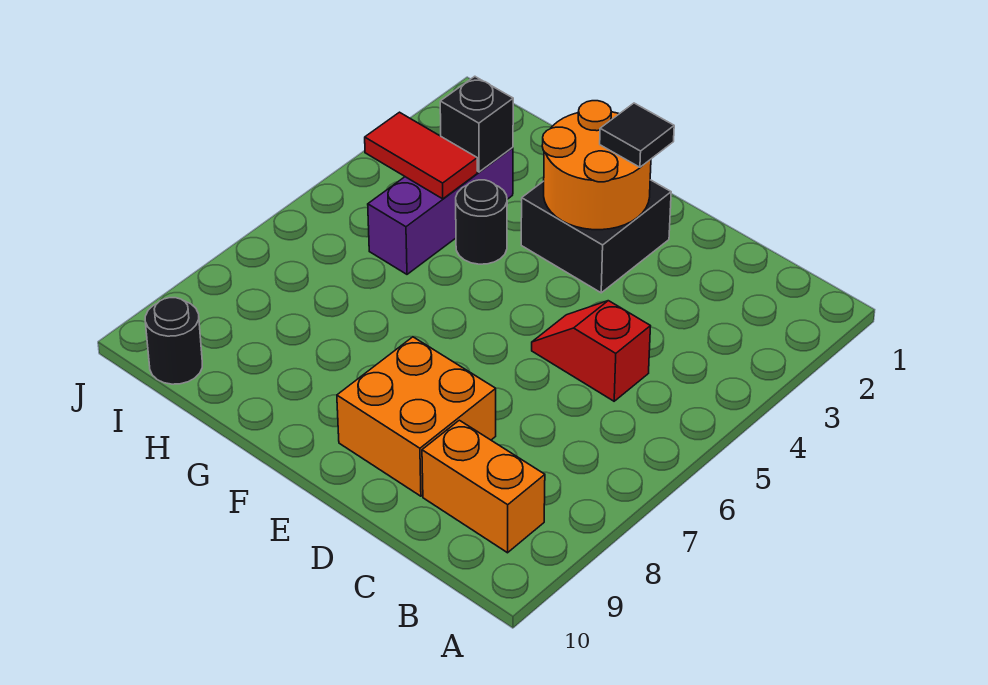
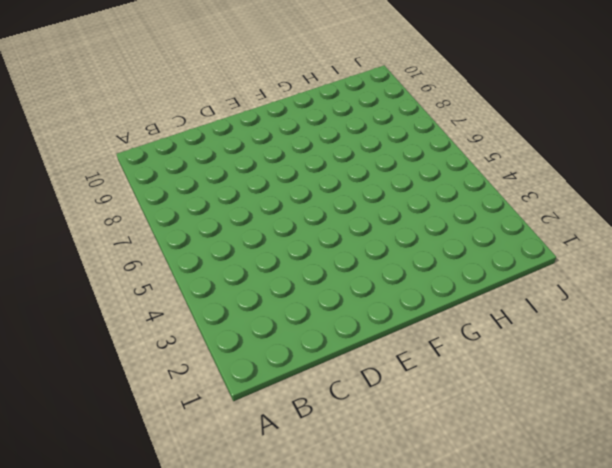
none -> orange 1x2 brick [422,420,545,553]
none -> red 1x2 slope [532,301,650,401]

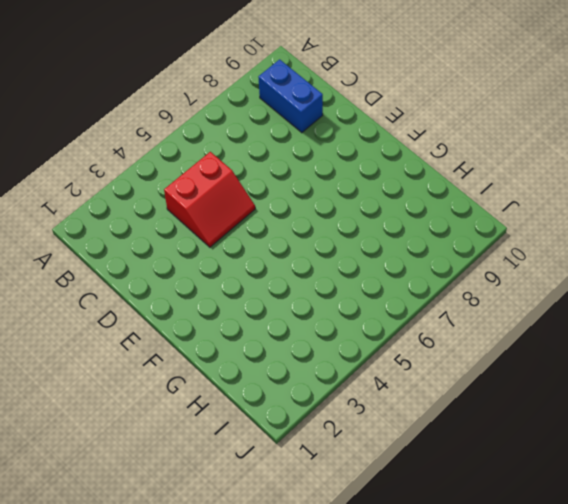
blue 1x2 brick [258,59,323,133] -> orange 1x2 brick [422,420,545,553]
red 2x2 slope [164,152,255,247] -> red 1x2 slope [532,301,650,401]
none -> orange 2x2 brick [337,337,496,496]
none -> black 2x2 brick [521,180,671,293]

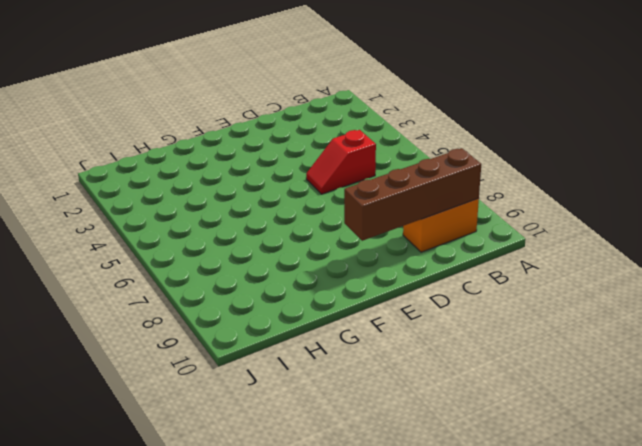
brown 1x4 brick [344,148,481,241] -> none
none -> orange 2x2 brick [337,337,496,496]
none -> black 2x2 brick [521,180,671,293]

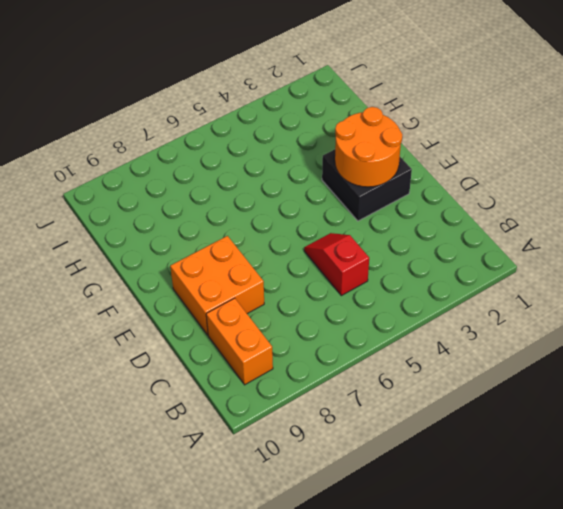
none -> black 1x1 round brick [456,180,507,264]
none -> purple 1x3 brick [368,147,513,274]

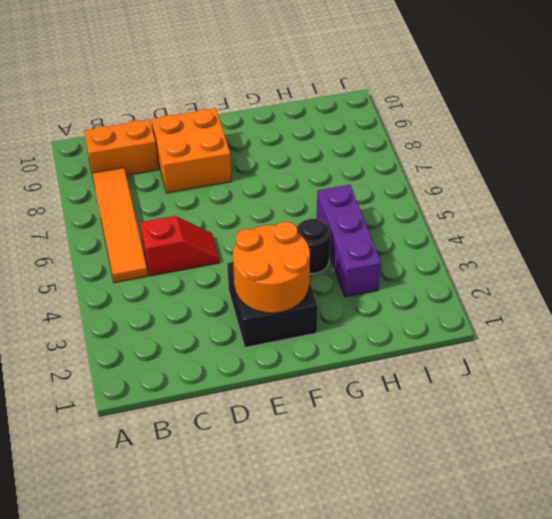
orange 1x4 tile [92,168,148,283] -> none
none -> black 1x1 round brick [145,298,202,384]
none -> black 1x1 brick [440,76,513,172]

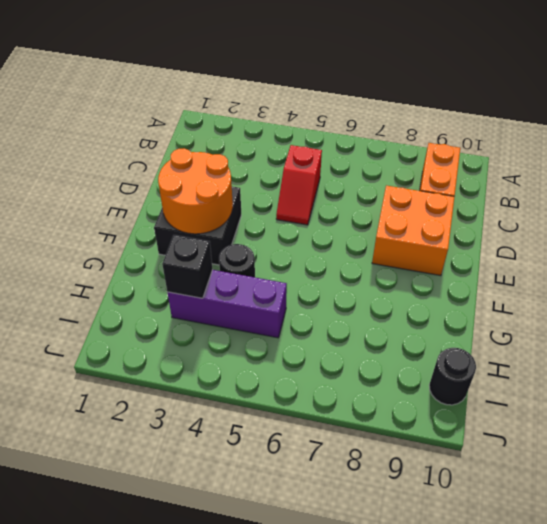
none -> red 1x2 tile [365,112,477,199]
none -> black 1x1 tile [600,103,674,167]

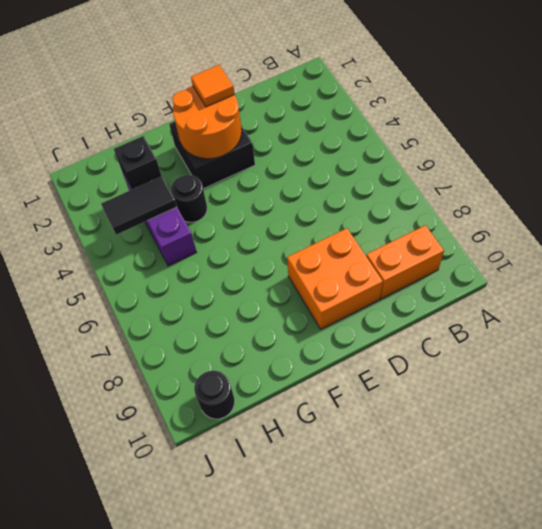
orange 1x1 tile [191,65,235,107] -> black 1x1 tile [600,103,674,167]
black 1x2 tile [101,176,177,235] -> red 1x2 tile [365,112,477,199]
none -> red 1x2 slope [532,301,650,401]

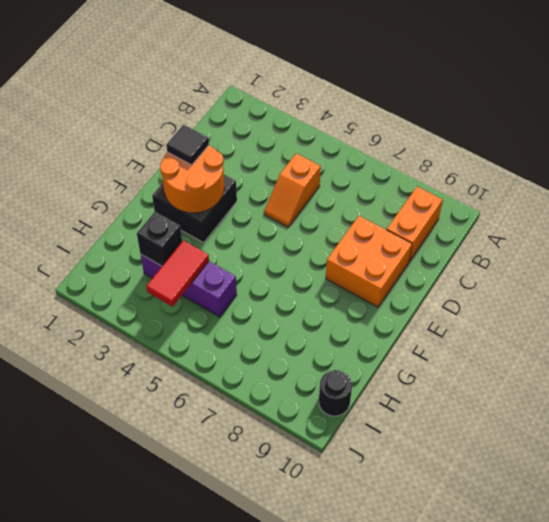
orange 1x2 slope [264,153,321,227] -> red 1x2 slope [532,301,650,401]
none -> black 1x1 round brick [456,180,507,264]

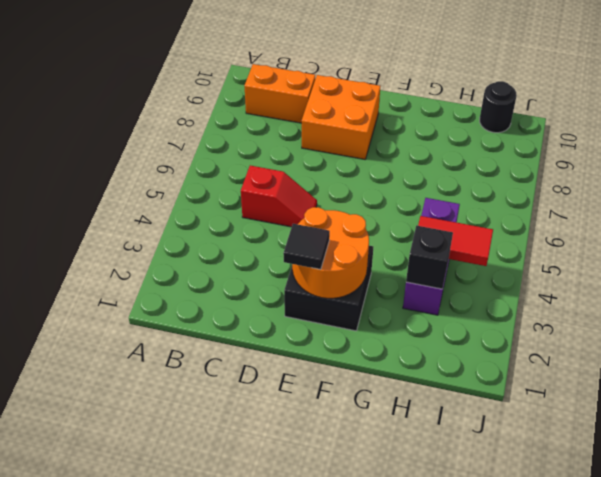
none -> black 1x1 round brick [456,180,507,264]

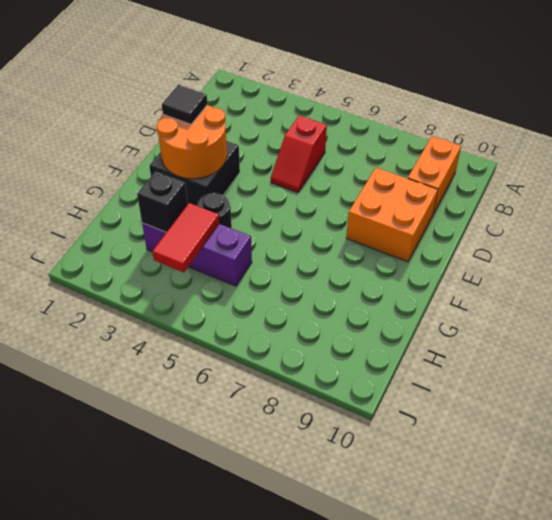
none -> black 1x1 round brick [145,298,202,384]

